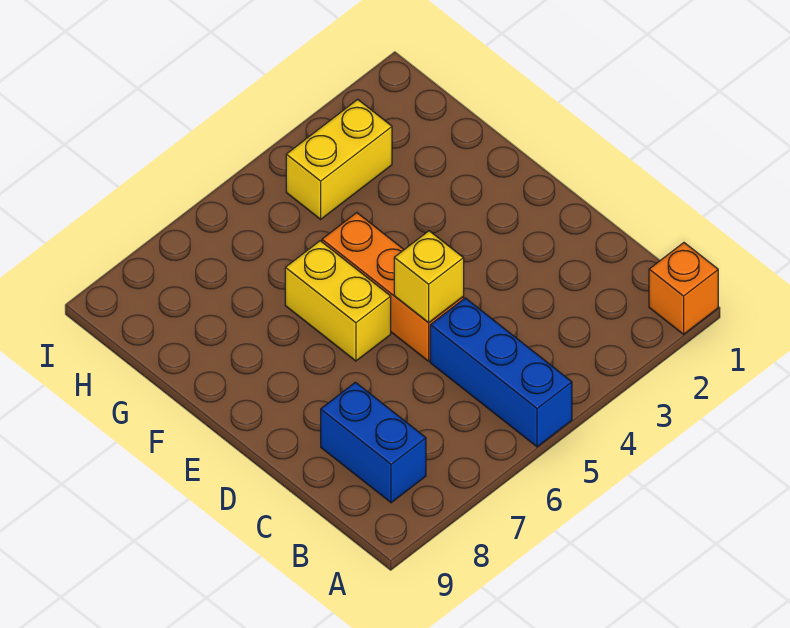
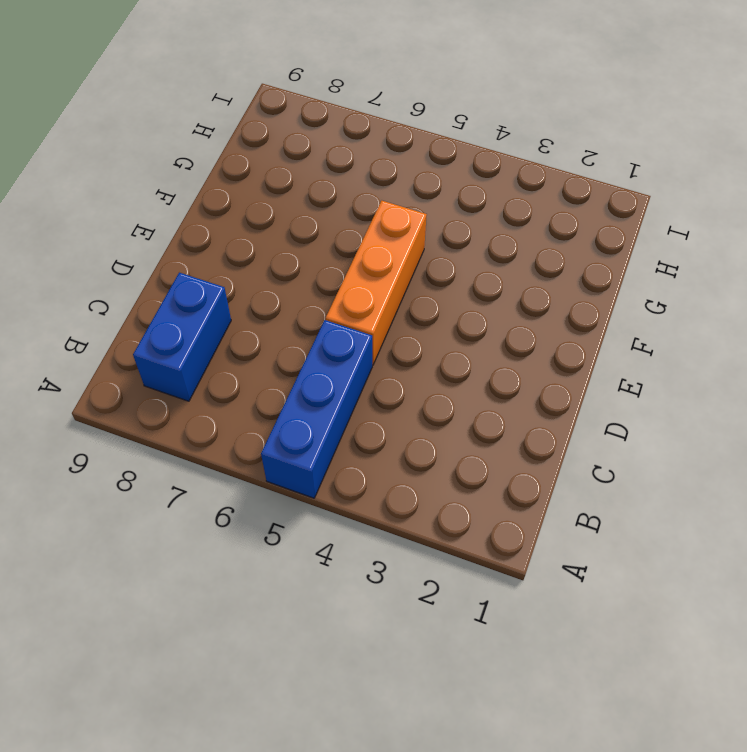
none -> orange 1x1 brick [649,243,718,334]
none -> yellow 1x2 brick [285,241,391,361]

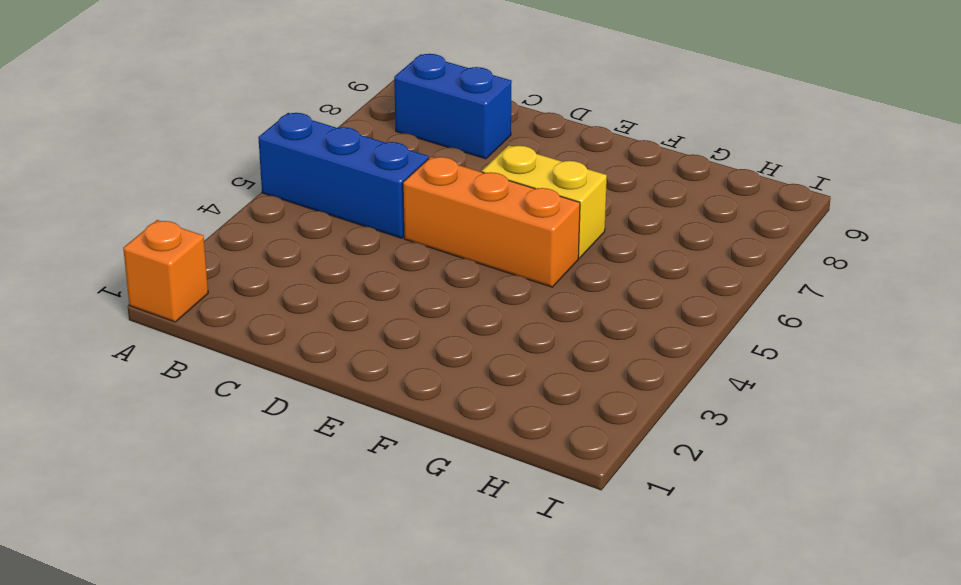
none -> yellow 1x2 brick [286,99,392,219]
none -> yellow 1x1 brick [394,231,464,322]

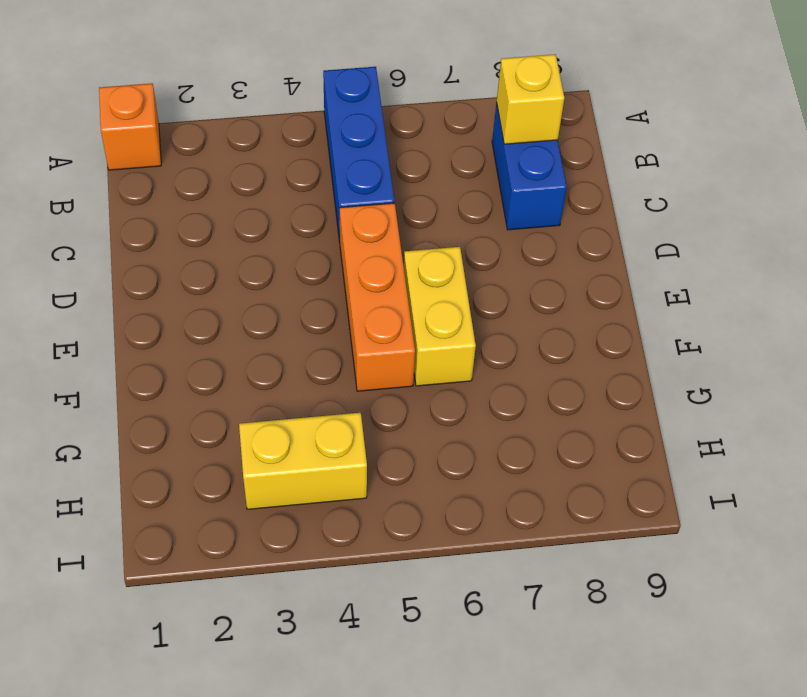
yellow 1x1 brick [497,54,564,144] -> yellow 1x1 brick moved to [394,231,464,322]

